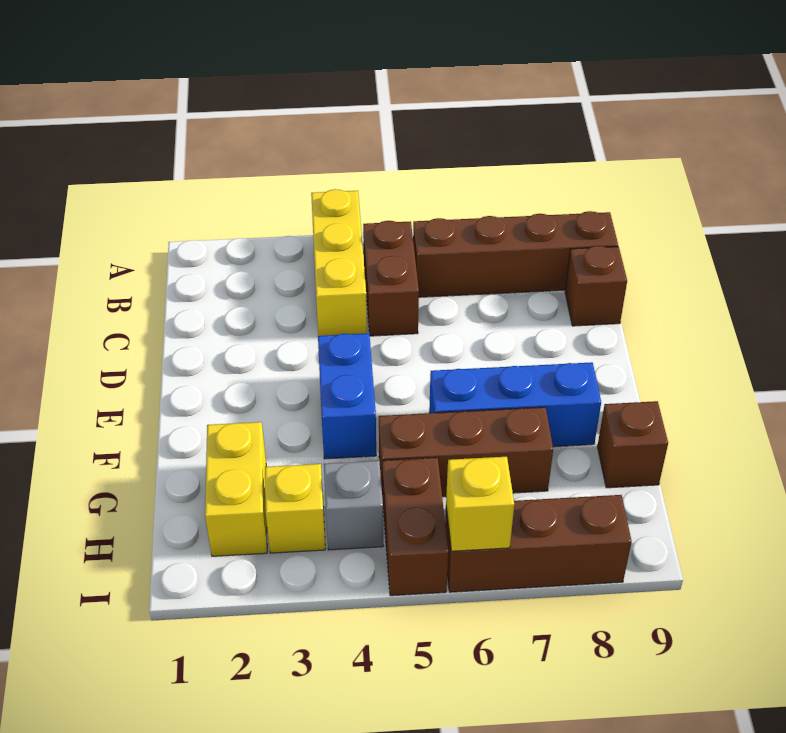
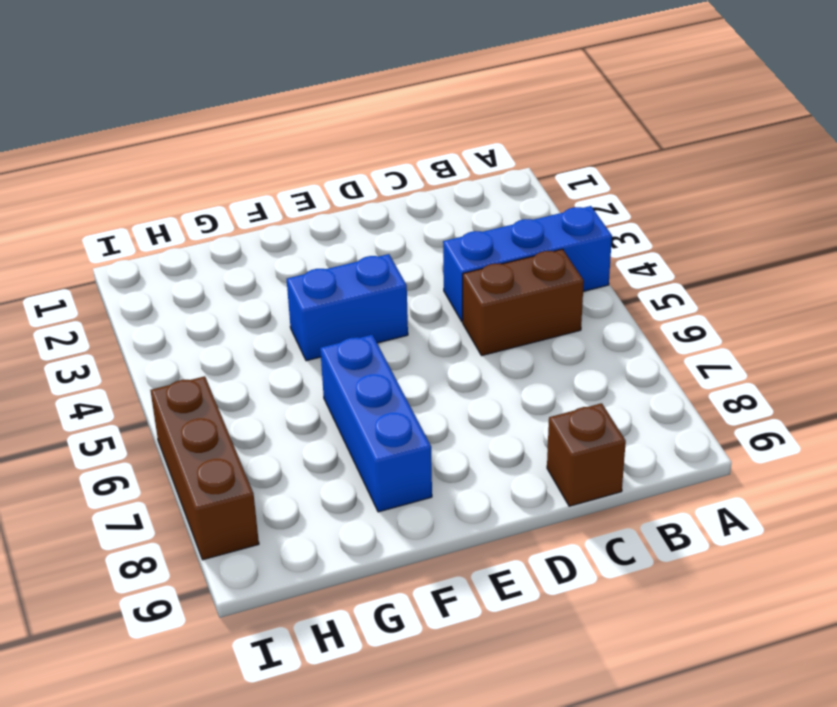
blue 1x3 brick [443,206,612,322] -> yellow 1x3 brick [311,189,367,336]
none -> brown 1x4 brick [413,211,618,297]
none -> yellow 1x2 brick [205,422,267,556]
none -> brown 1x3 brick [379,407,553,499]

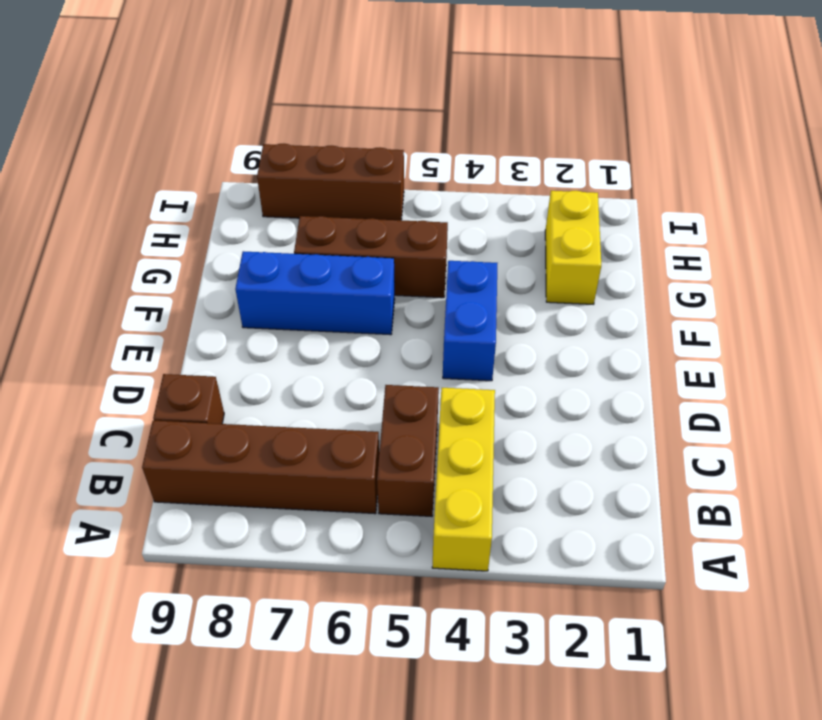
none -> brown 1x1 brick [597,401,668,488]
none -> yellow 1x1 brick [265,464,325,553]
none -> grey 1x1 brick [324,461,383,550]

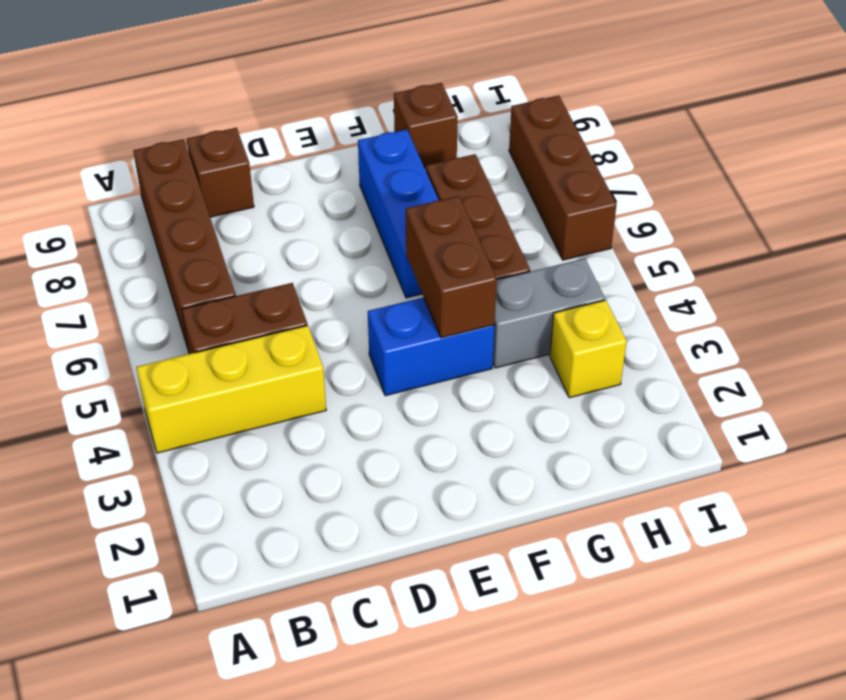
brown 1x2 brick [406,196,497,338] -> brown 1x2 brick turned to [382,458,448,596]
grey 1x2 brick [493,259,605,368] -> grey 1x1 brick [324,461,383,550]
none -> yellow 1x2 brick [205,422,267,556]
none -> yellow 1x1 brick [446,457,514,551]

